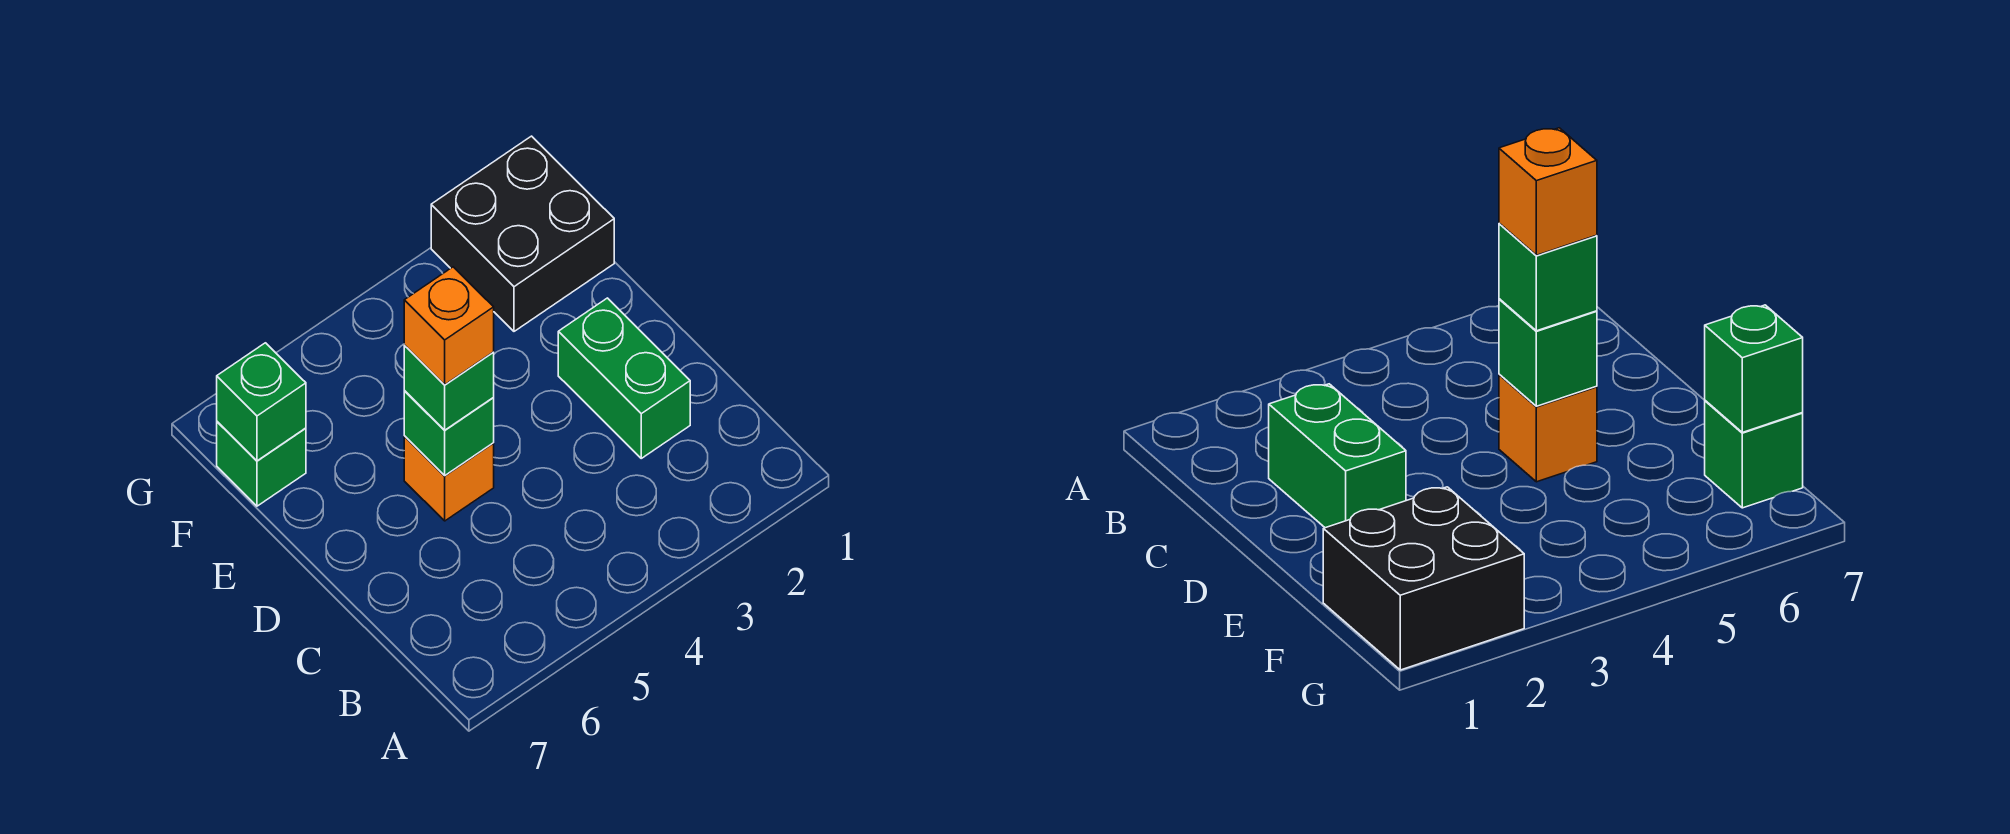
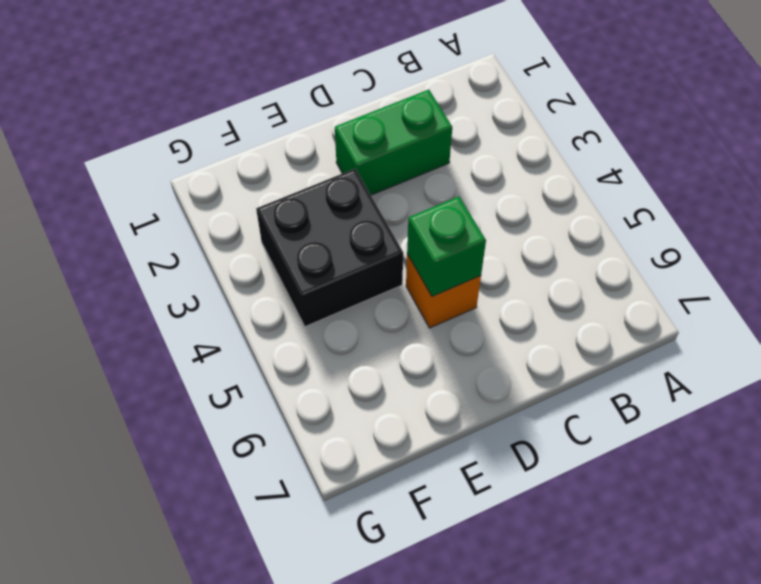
black 2x2 brick [256,169,403,327] -> black 2x2 brick moved to [431,136,614,331]
none -> green 1x1 brick [217,422,306,506]
none -> green 1x1 brick [217,343,306,461]

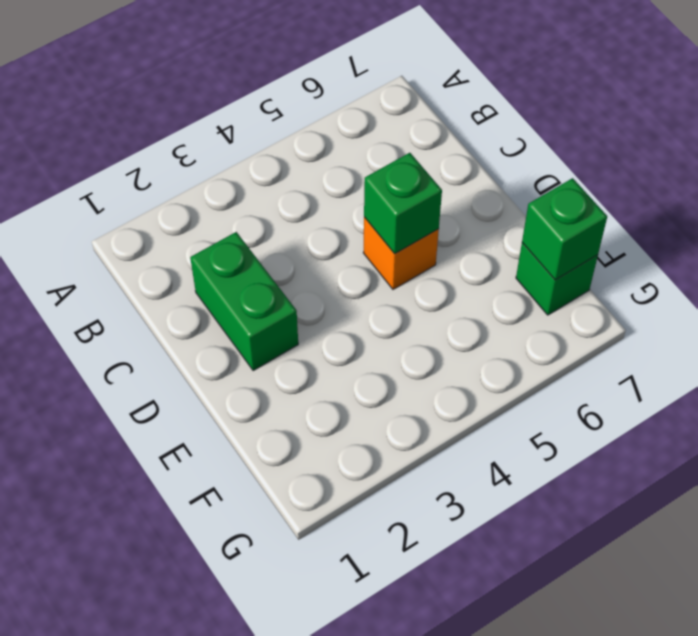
none -> black 2x2 brick [431,136,614,331]
none -> green 1x1 brick [404,345,494,430]

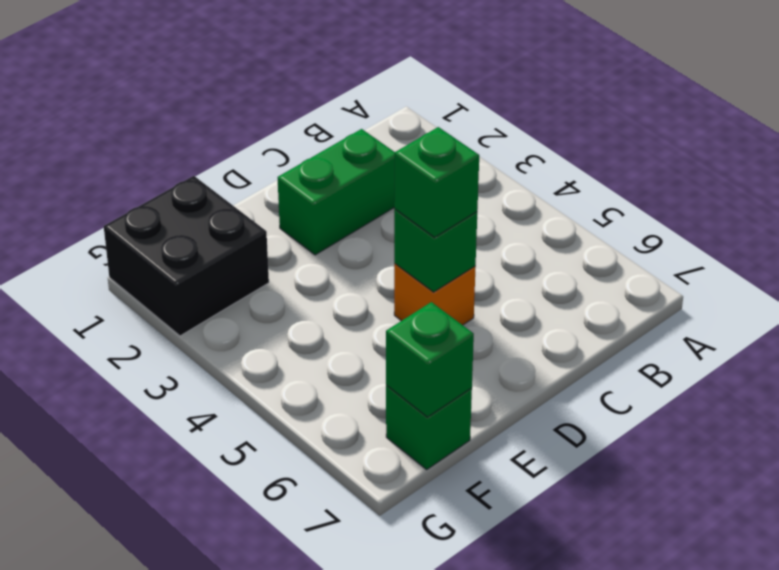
none -> orange 1x1 brick [404,267,494,385]

